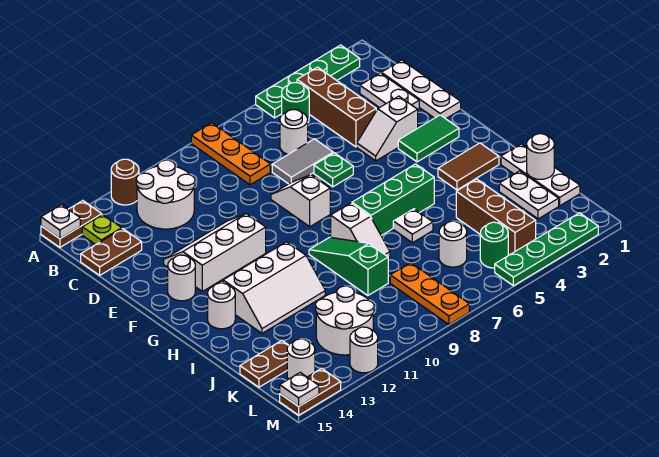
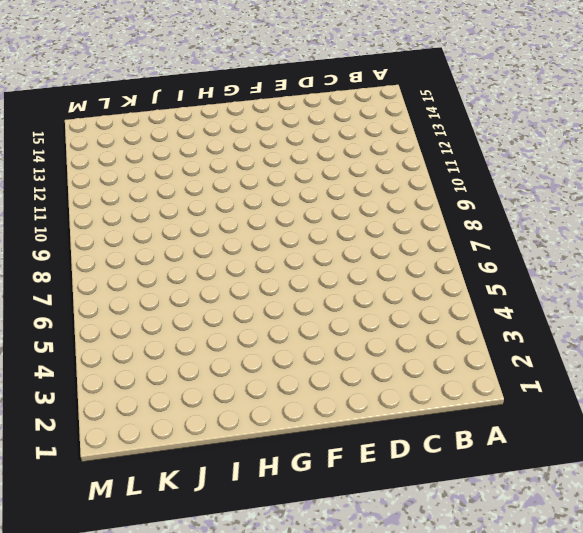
none -> green 1x4 plate [256,45,360,118]
none -> orange 1x3 plate [191,123,270,185]
none -> brown 1x1 round brick [111,159,139,205]
none -> brown 1x2 plate [41,201,102,247]

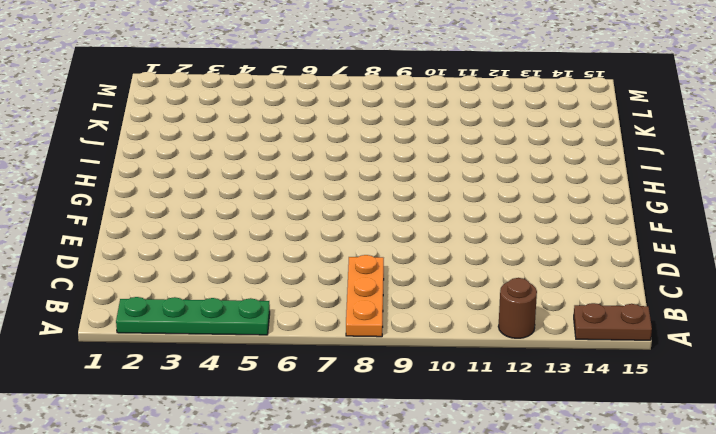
none -> brown 1x3 brick [297,67,376,147]
none -> green 1x1 round brick [282,83,309,122]
none -> white 2x2 round brick [136,160,195,229]
none -> lime 1x1 plate [82,214,122,245]

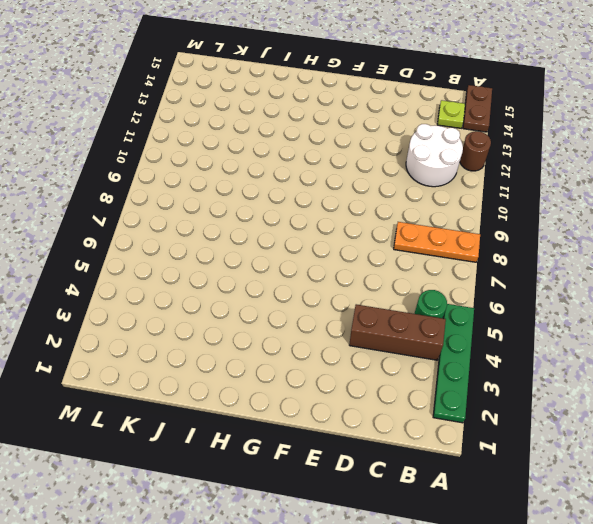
none -> white 1x3 plate [381,60,461,119]
none -> white 1x2 plate [360,73,419,109]
none -> white 1x1 round brick [280,110,308,154]
none -> brown 1x2 plate [81,229,142,275]

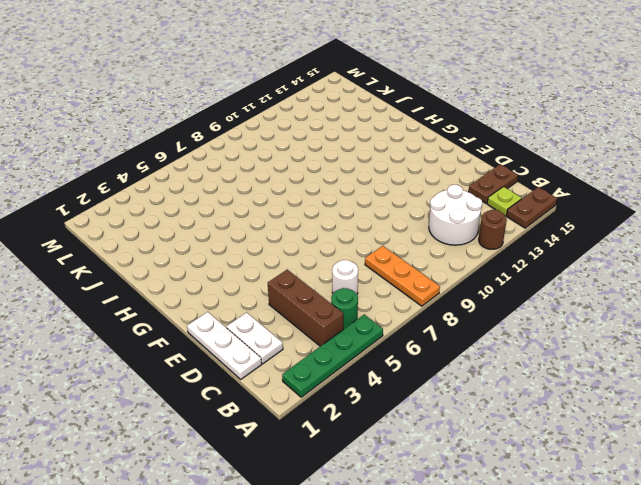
none -> grey 1x2 tile [272,139,333,184]
none -> white 1x2 slope [357,96,418,161]
none -> green 1x1 plate [314,153,353,187]
none -> white 1x2 slope [271,175,330,227]

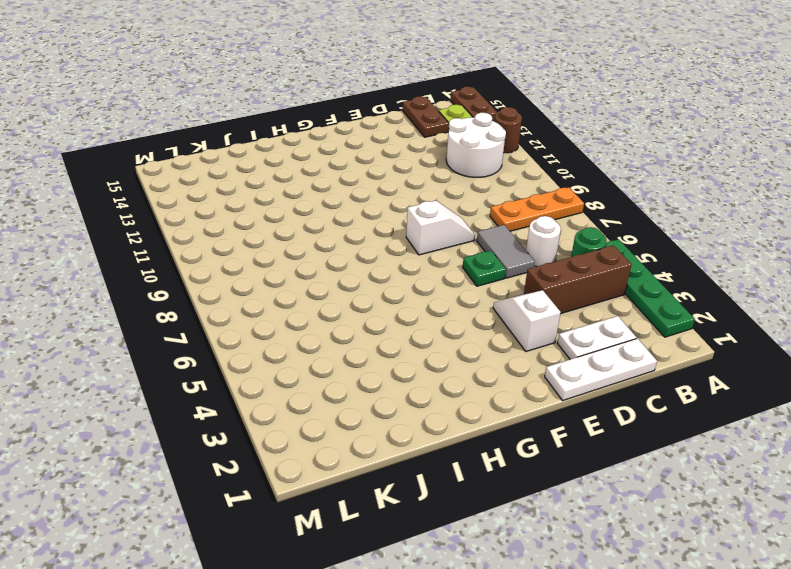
none -> white 2x3 slope [164,213,266,291]
none -> green 1x2 tile [398,115,459,162]
none -> white 1x1 round brick [168,255,195,301]
none -> brown 1x2 tile [438,143,499,190]

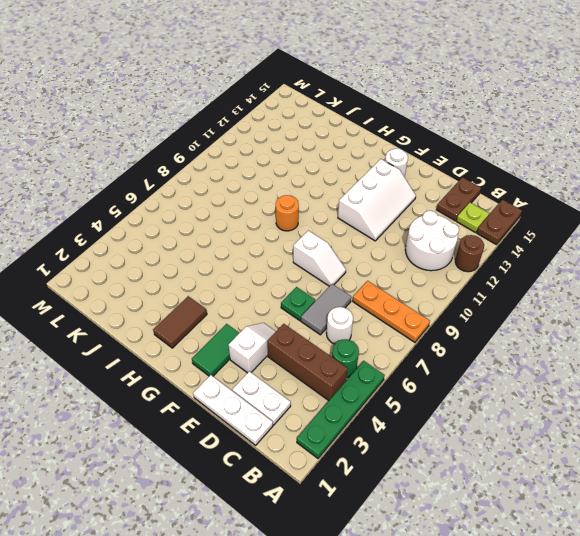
orange 1x1 round brick [276,195,299,231] -> green 1x3 slope [309,237,388,296]
none -> green 1x3 brick [352,164,434,236]
none -> white 1x2 slope [331,203,390,257]
none -> white 2x3 slope [223,242,325,333]
none -> white 1x1 round brick [208,283,235,329]

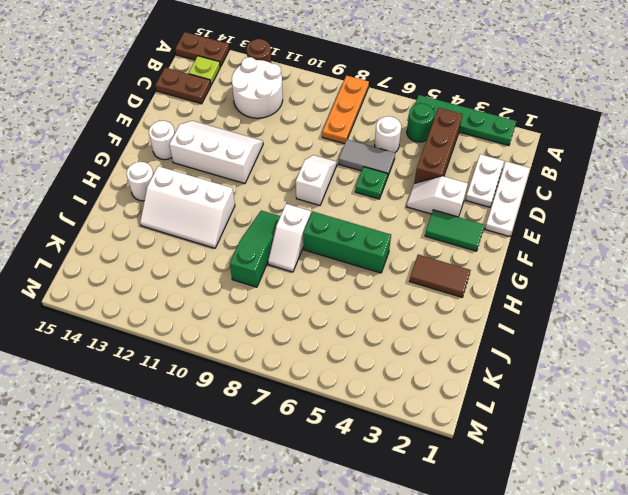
none -> white 1x3 plate [501,144,580,206]
none -> white 1x1 plate [393,209,433,243]
none -> white 1x2 plate [499,171,559,219]
none -> brown 1x3 brick [456,179,536,255]

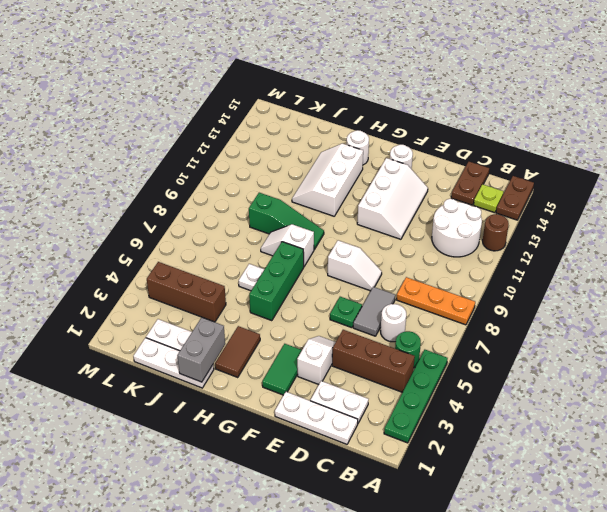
grey 1x2 brick [177,317,225,382] -> none
none -> white 1x1 round brick [439,221,467,267]
none -> orange 1x3 plate [390,263,469,325]
none -> white 2x2 round brick [316,286,374,355]
none -> brown 1x2 plate [240,340,288,387]

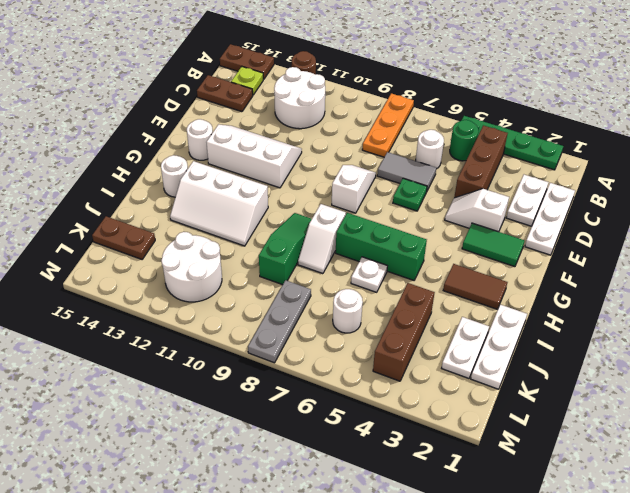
grey 1x3 plate [248,280,311,363] -> orange 1x3 plate [390,263,469,325]
none -> green 1x1 round brick [480,222,508,268]
none -> white 1x1 round brick [287,339,315,379]
none -> green 1x4 plate [495,213,598,286]
none -> white 1x1 round brick [350,327,378,373]

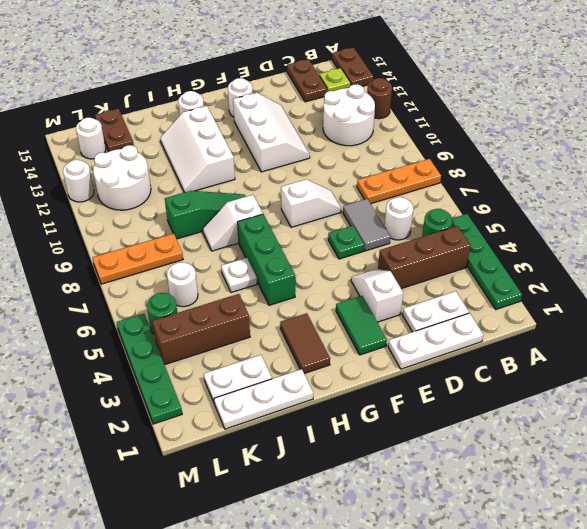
none -> brown 1x2 plate [280,368,341,415]
none -> white 1x1 plate [41,205,80,239]
none -> white 1x1 round brick [527,134,554,179]
none -> white 1x1 plate [280,373,319,406]

